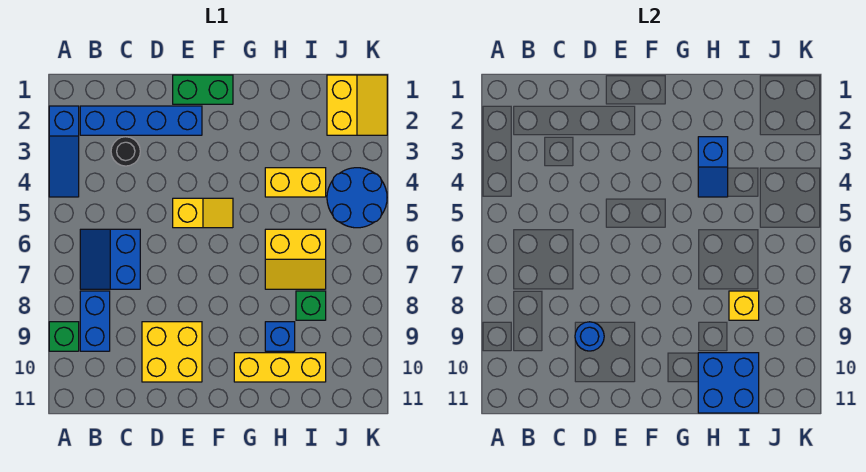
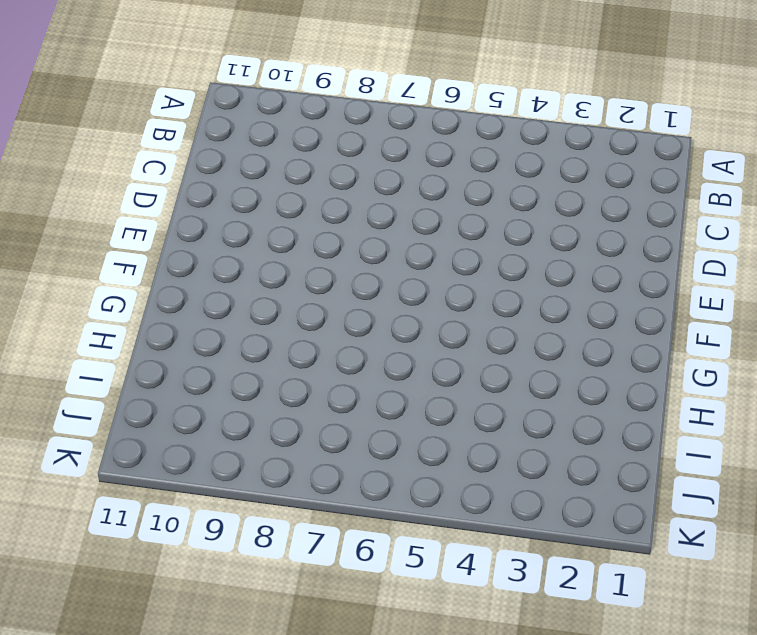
none -> blue 1x3 slope [49,106,79,197]
none -> green 1x1 brick [49,322,79,351]
none -> blue 1x4 brick [80,106,202,135]

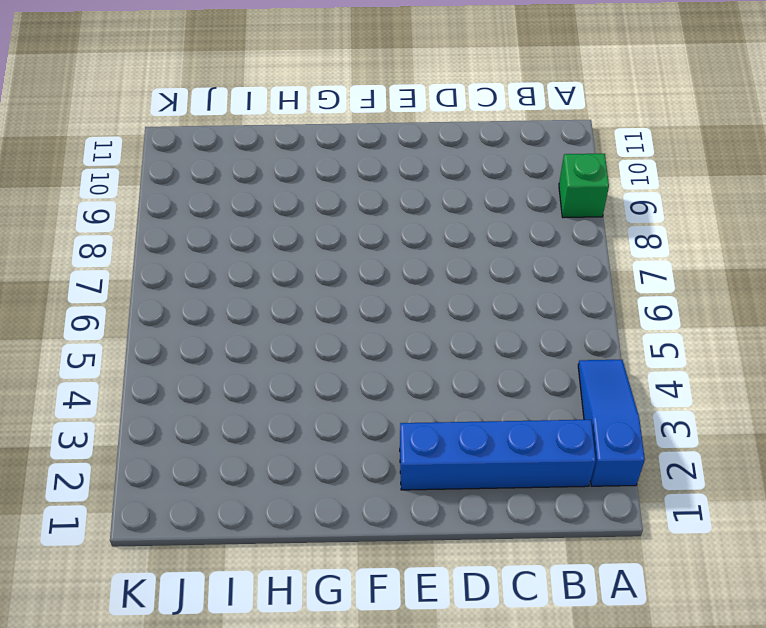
none -> blue 2x2 slope [80,229,140,289]
none -> blue 1x2 brick [80,291,110,351]
none -> black 1x1 round brick [111,137,140,166]

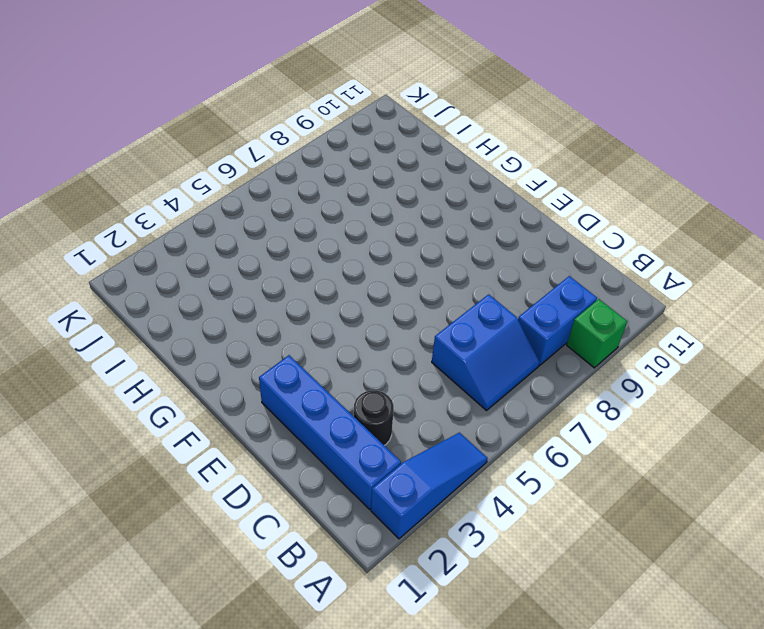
none -> yellow 2x2 brick [142,322,202,382]
none -> green 1x2 brick [173,75,233,104]
none -> yellow 1x2 slope [173,198,233,228]

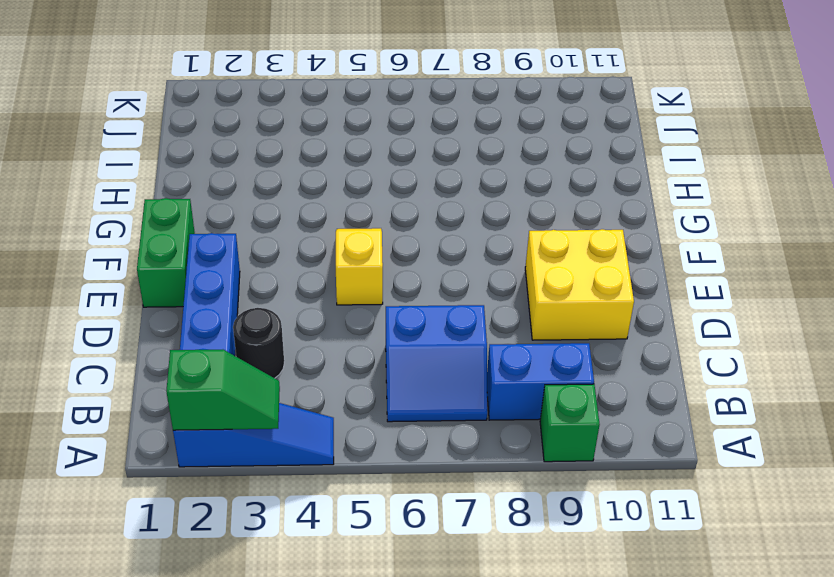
green 1x2 slope [166,350,280,430] -> none
none -> yellow 1x3 brick [234,353,326,382]
none -> yellow 1x2 brick [265,168,326,197]
none -> yellow 2x2 slope [265,229,326,289]

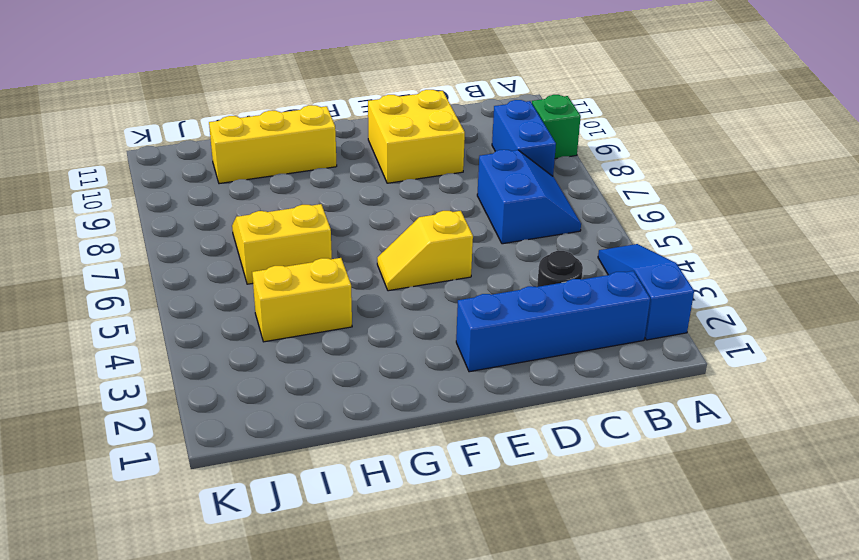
none -> green 1x2 brick [173,75,233,104]
none -> blue 1x1 brick [265,322,295,351]
none -> green 1x1 brick [296,291,326,320]

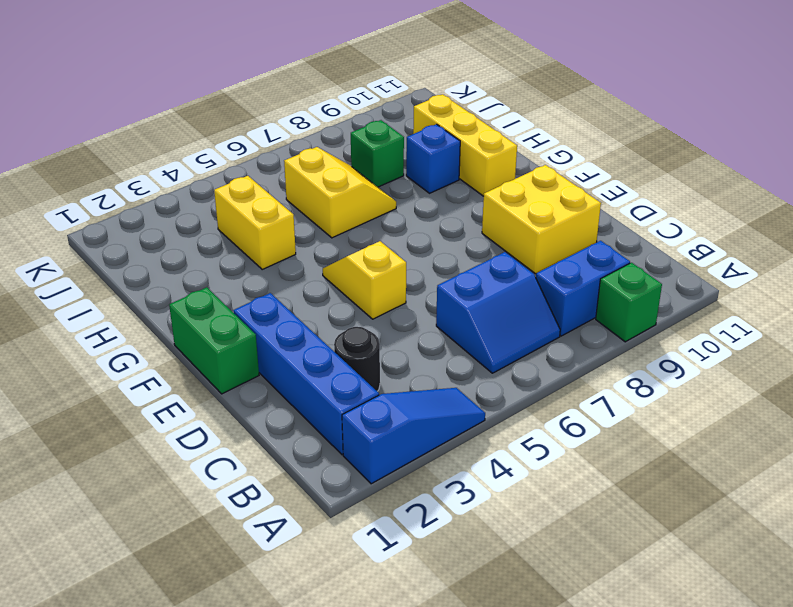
none -> yellow 2x2 slope [327,75,387,135]
none -> blue 2x2 round brick [327,168,387,228]
none -> blue 1x1 round brick [575,322,604,351]

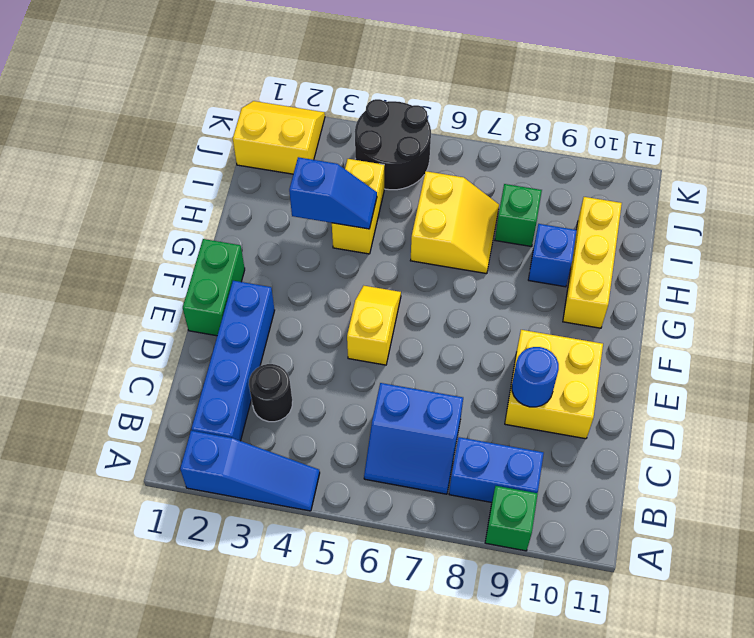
black 2x2 round brick [355,99,431,190] -> blue 2x2 round brick [327,168,387,228]
none -> blue 2x2 brick [698,353,759,413]
none -> yellow 1x1 brick [729,291,759,320]

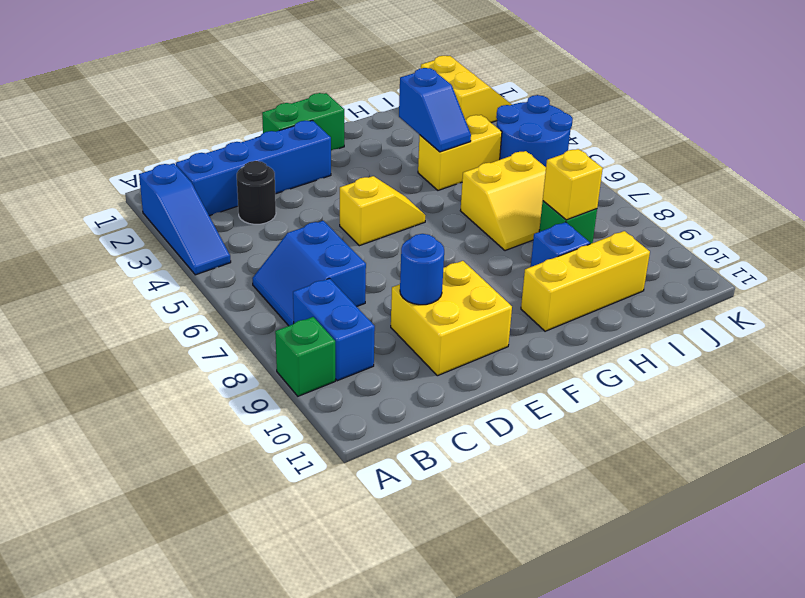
none -> blue 2x2 brick [698,353,759,413]

